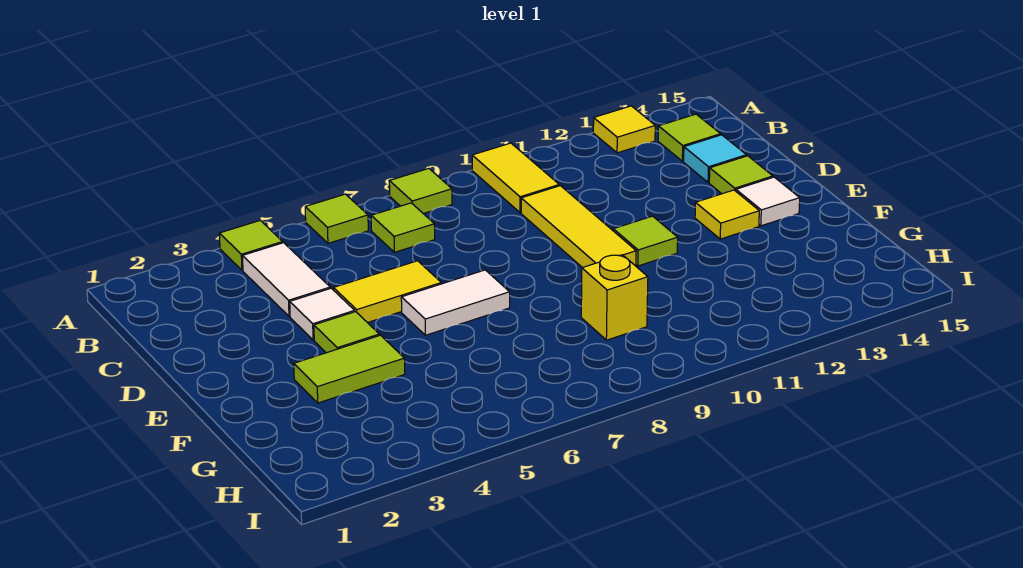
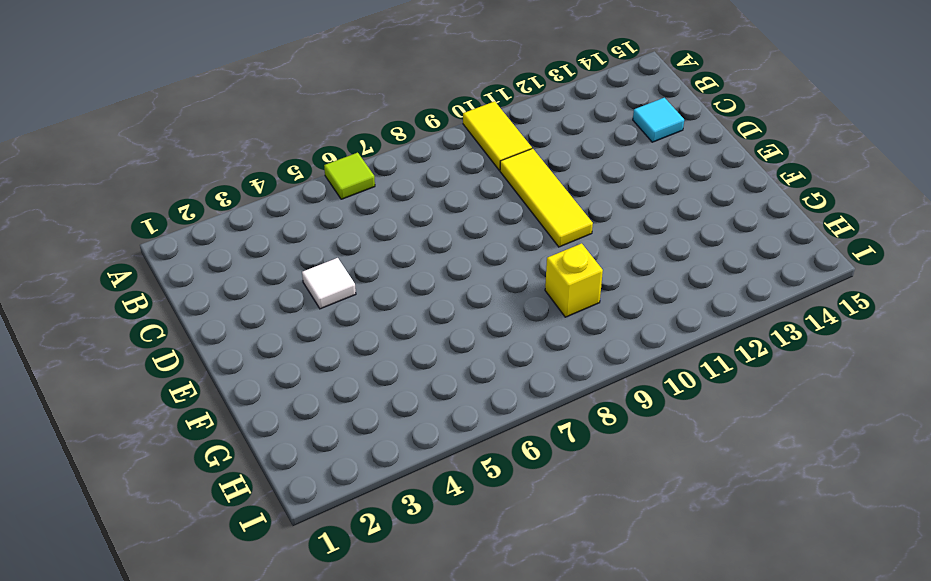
none -> lime 1x1 tile [219,220,283,270]
none -> lime 1x1 tile [389,168,452,214]
none -> yellow 1x1 tile [593,106,655,153]

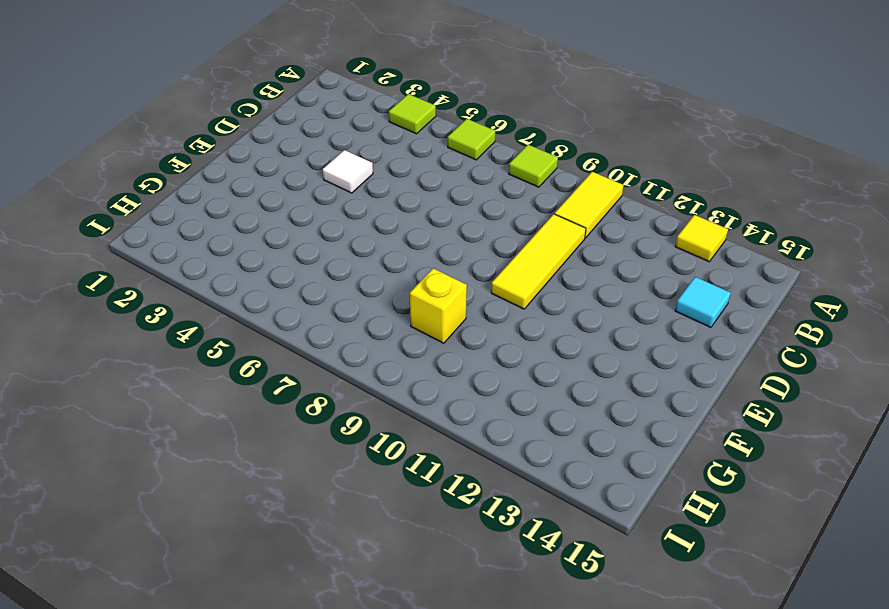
none -> white 1x2 tile [243,243,330,316]
none -> lime 1x1 tile [371,203,435,252]
none -> lime 1x1 tile [658,114,721,161]

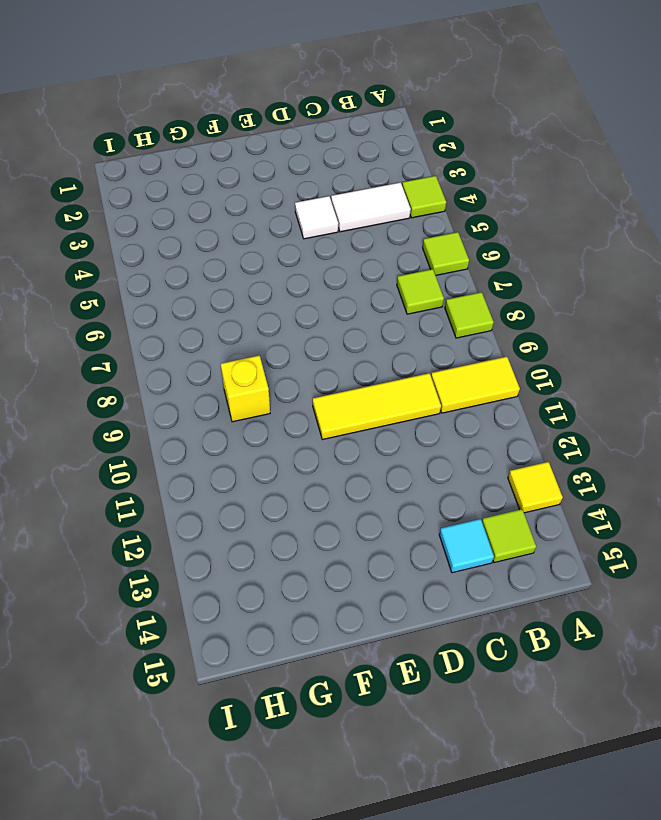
none -> yellow 1x2 tile [333,261,441,323]
none -> lime 1x1 tile [709,156,773,194]
none -> lime 1x1 tile [314,312,379,353]

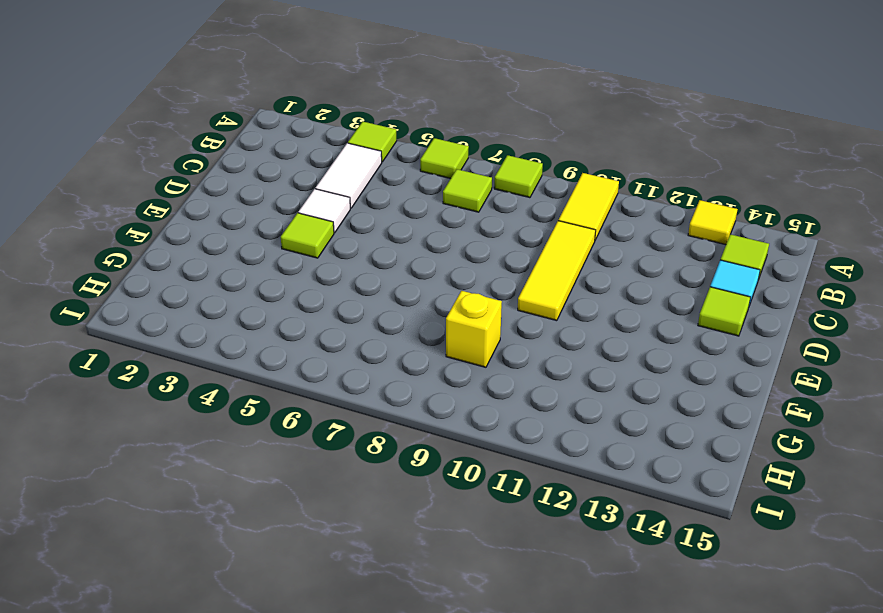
none -> yellow 1x2 tile [333,261,441,323]
none -> white 1x2 tile [401,270,510,335]
none -> lime 1x1 tile [613,216,678,266]

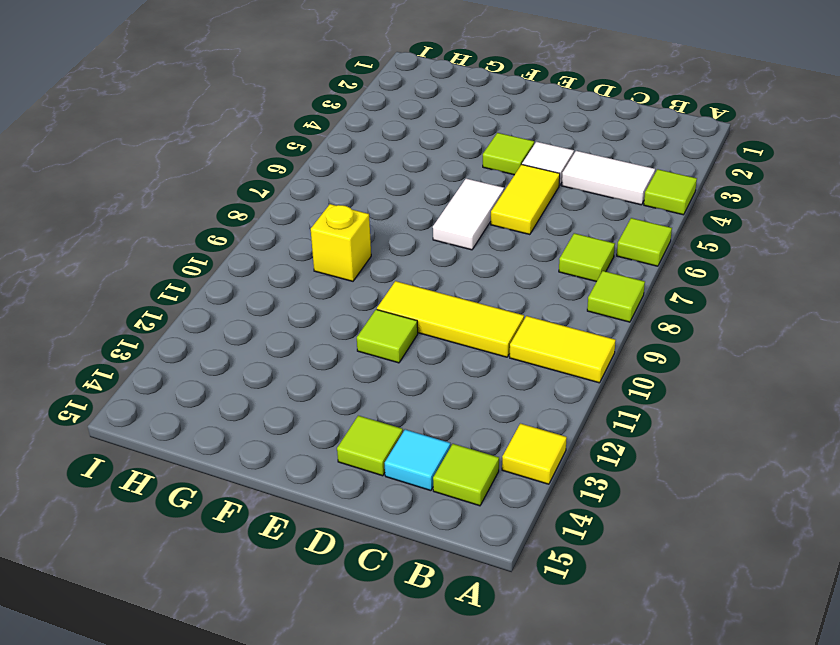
none -> yellow 1x1 tile [695,190,759,239]
none -> white 1x1 tile [736,177,800,226]
none -> lime 1x2 tile [294,335,405,403]

